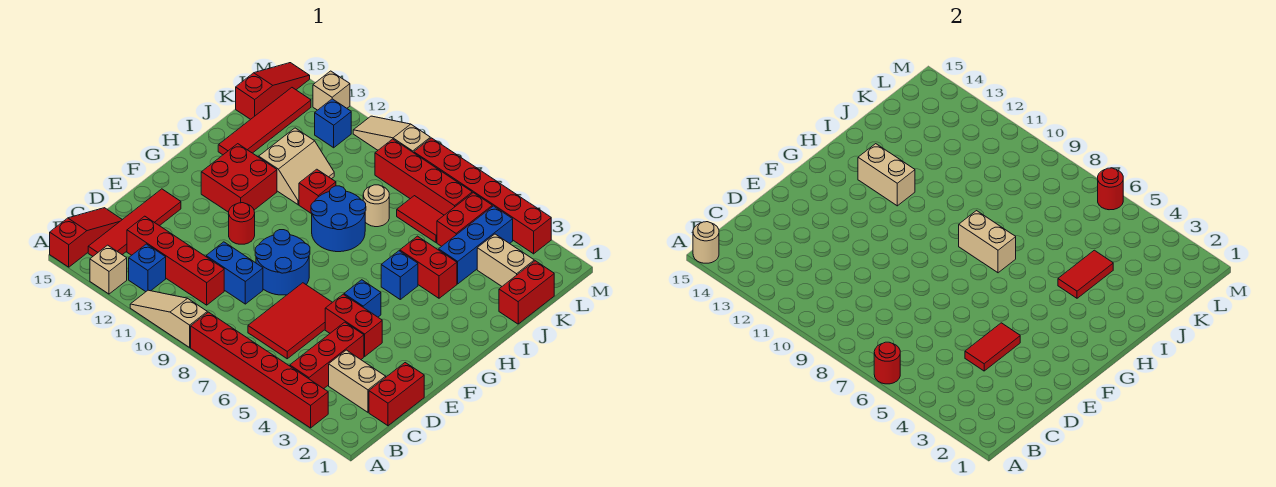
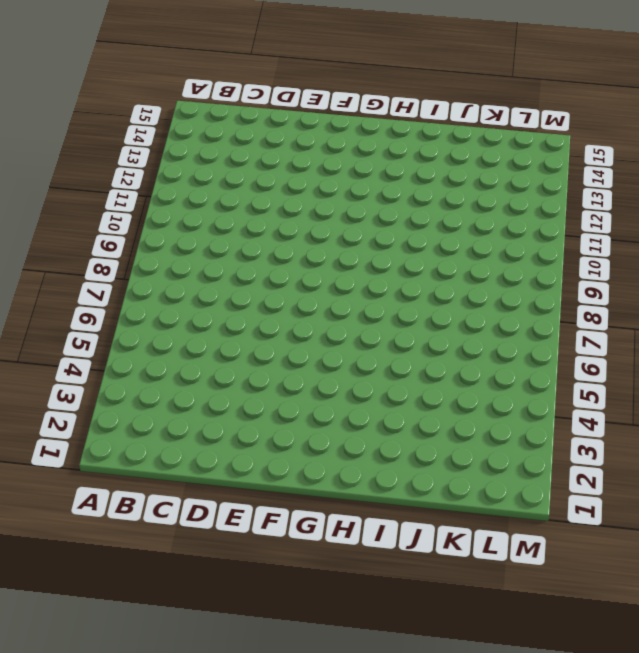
none -> red 1x6 brick [191,312,328,428]
none -> tan 1x3 slope [130,290,207,347]
none -> tan 1x1 brick [90,245,127,294]
none -> red 1x3 slope [50,208,122,267]

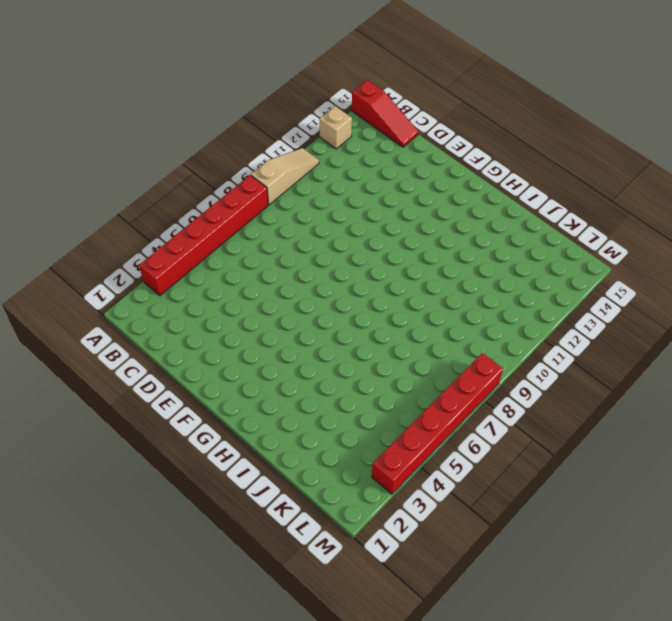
none -> red 1x3 brick [290,322,364,389]
none -> blue 1x1 brick [129,244,166,292]
none -> red 1x4 tile [88,189,181,256]
none -> red 1x2 brick [369,363,424,426]

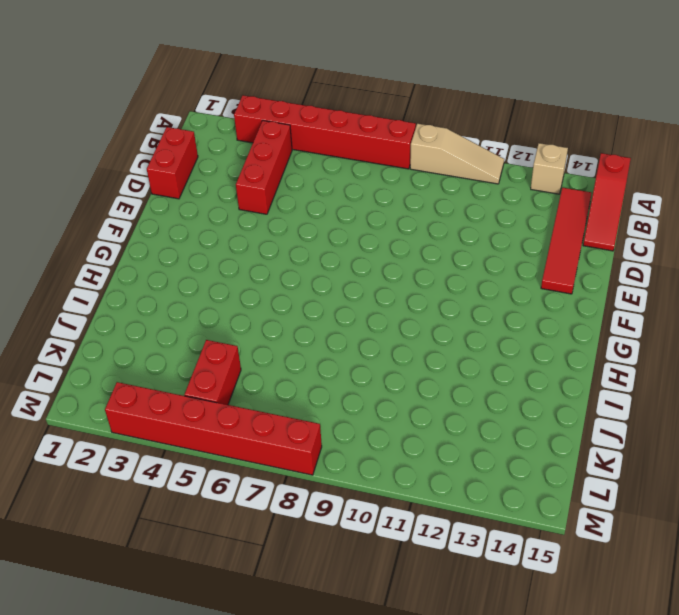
none -> blue 1x1 brick [129,244,166,292]
none -> tan 1x2 brick [329,350,386,412]
none -> red 2x3 tile [248,283,332,359]
none -> red 1x4 brick [127,216,224,305]

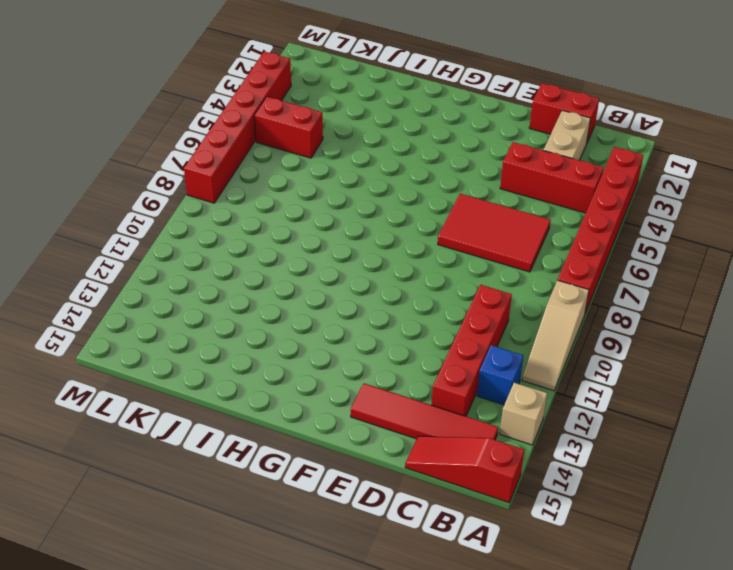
none -> blue 1x2 brick [206,242,263,304]
none -> red 1x2 brick [325,294,382,356]
none -> blue 2x2 round brick [255,230,310,295]
none -> blue 1x1 brick [344,280,381,317]

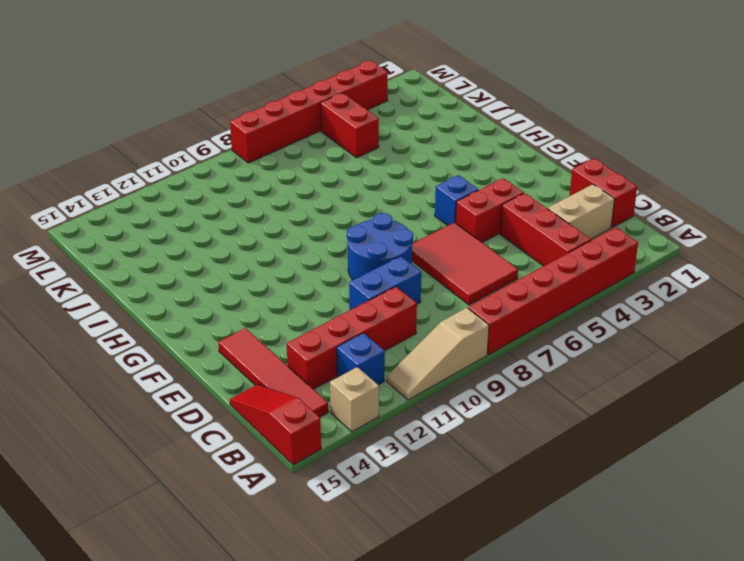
none -> red 1x1 round brick [229,203,255,244]
none -> red 2x2 brick [201,144,277,212]
none -> blue 1x1 brick [381,251,418,299]
none -> blue 2x2 round brick [311,186,366,252]

